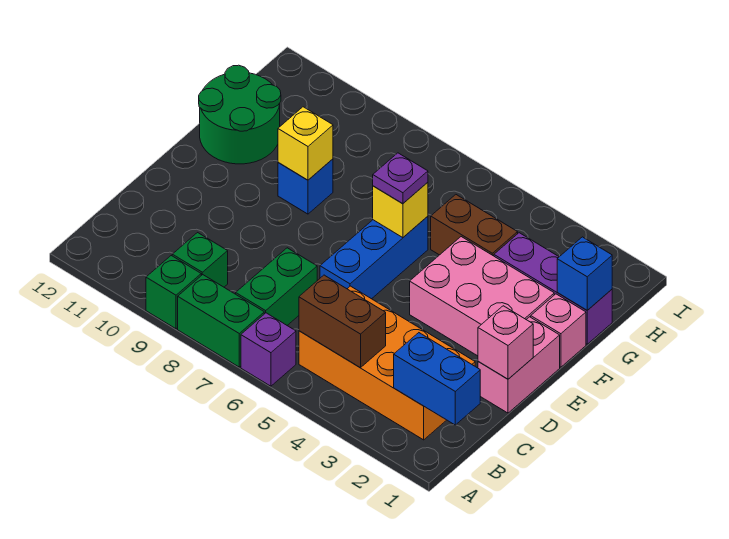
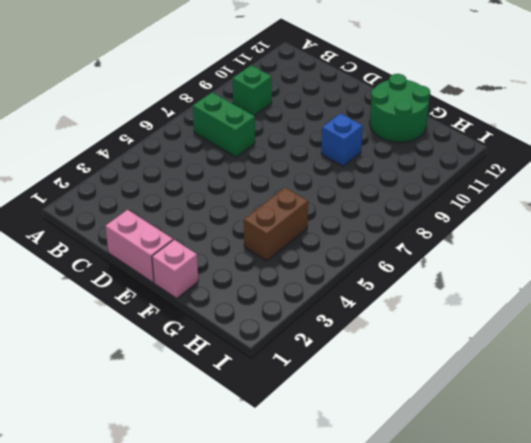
none -> purple 1x1 brick [241,313,296,386]
none -> green 1x2 brick [178,275,264,367]
none -> green 1x1 brick [146,256,201,329]

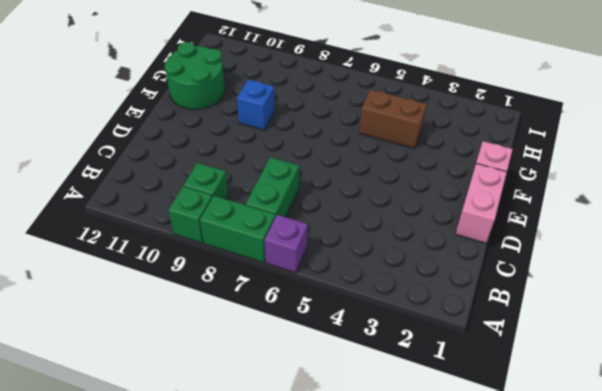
none -> orange 2x4 brick [299,286,475,440]
none -> blue 1x3 brick [320,216,428,299]
none -> pink 2x3 brick [410,237,554,356]

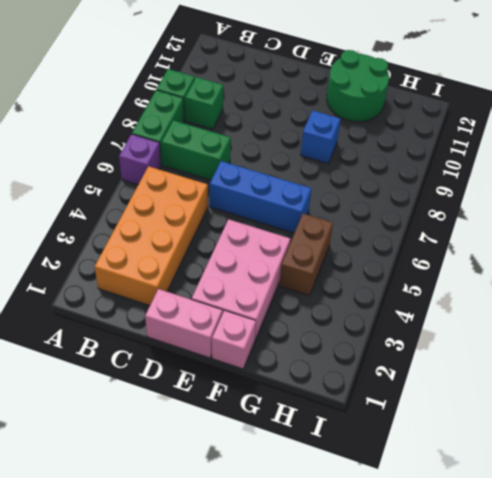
none -> purple 1x3 brick [494,233,612,344]
none -> blue 1x2 brick [394,333,480,425]
none -> brown 1x2 brick [299,275,386,368]

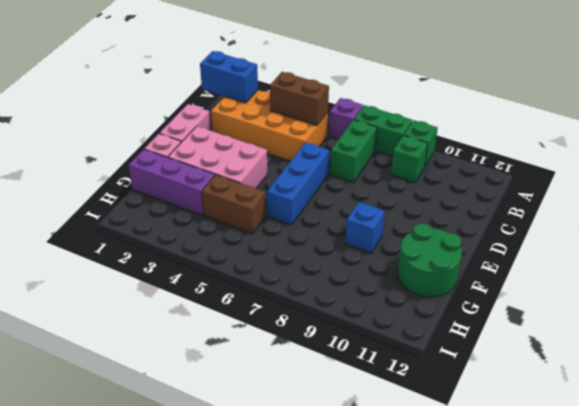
none -> pink 1x1 brick [478,306,533,379]
none -> yellow 1x1 brick [373,182,428,238]
none -> yellow 1x1 brick [278,107,333,180]

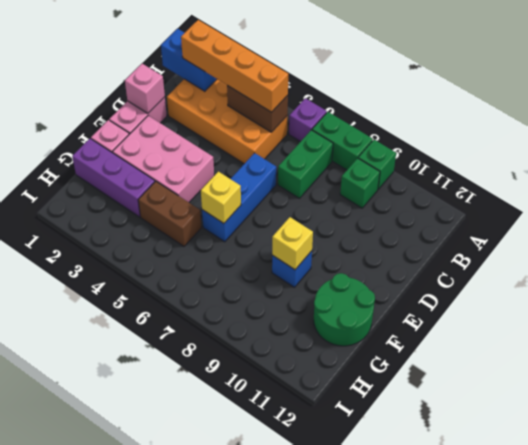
orange 1x4 brick [181,20,288,112] -> none
none -> blue 1x1 brick [557,237,612,310]
none -> purple 1x1 plate [373,153,428,204]

